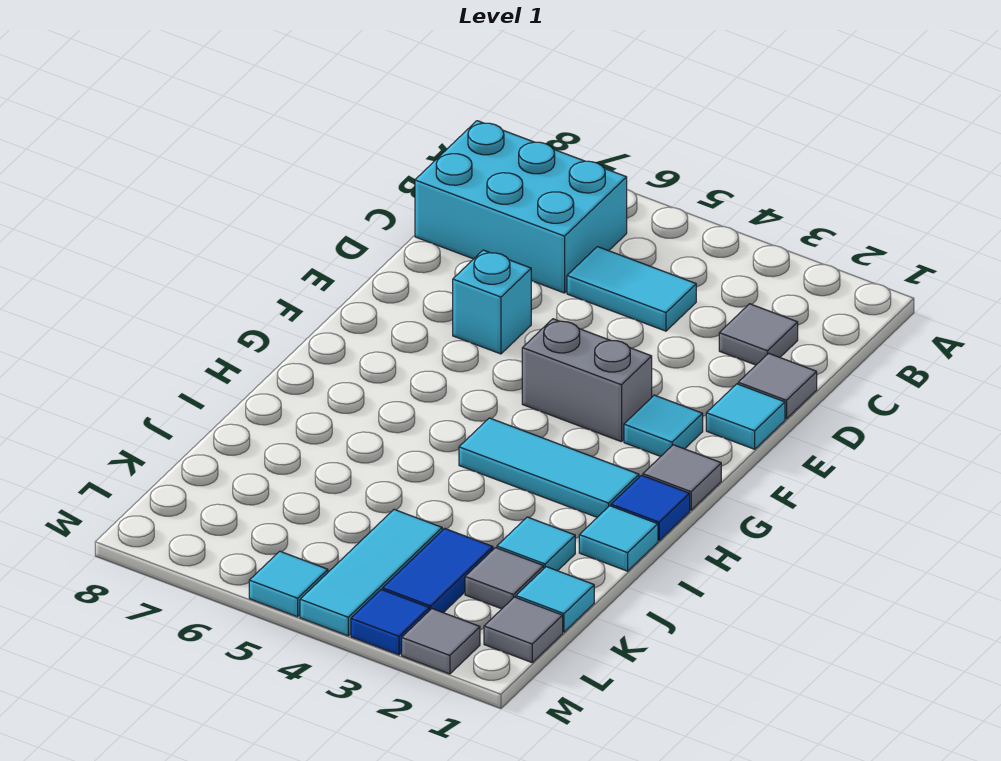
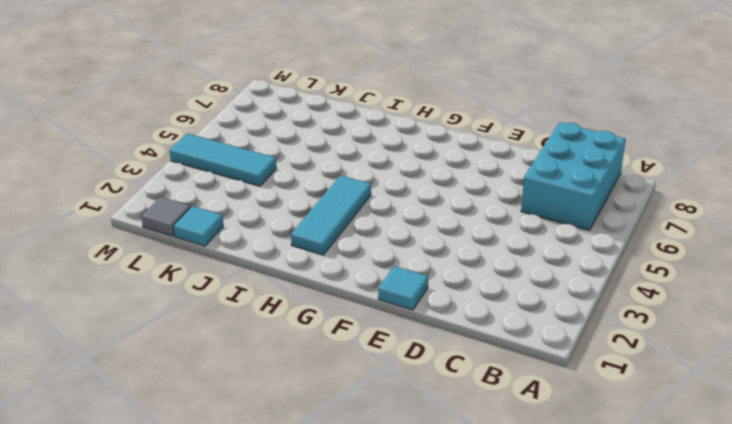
none -> grey 1x1 tile [719,304,798,365]
none -> cyan 1x2 tile [567,247,696,331]
none -> grey 1x1 tile [738,353,817,419]

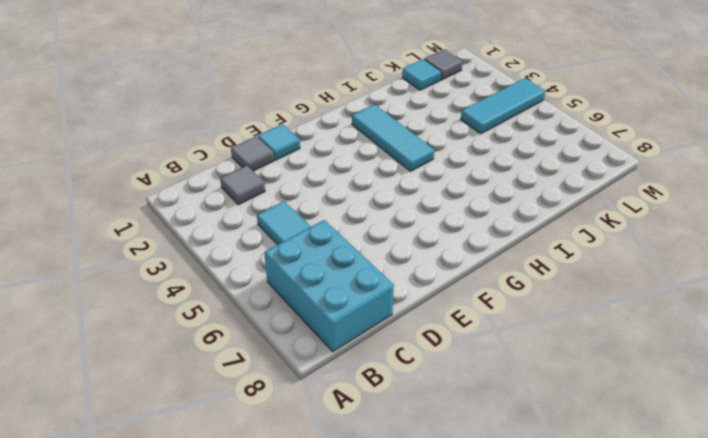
none -> cyan 1x1 brick [453,250,531,354]
none -> cyan 1x1 tile [624,395,703,457]
none -> grey 1x2 brick [522,319,652,442]

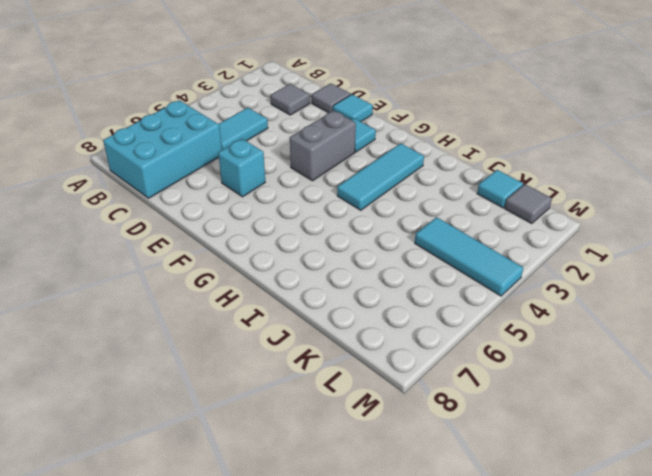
none -> grey 1x1 tile [643,445,721,510]
none -> blue 1x1 tile [611,475,690,541]
none -> cyan 1x1 tile [579,506,658,571]

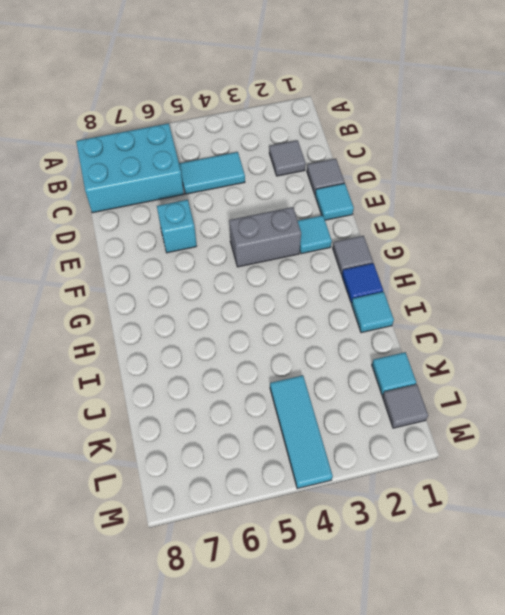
none -> cyan 1x3 tile [459,418,639,517]
none -> cyan 1x1 tile [497,517,575,571]
none -> grey 1x1 tile [465,548,544,609]

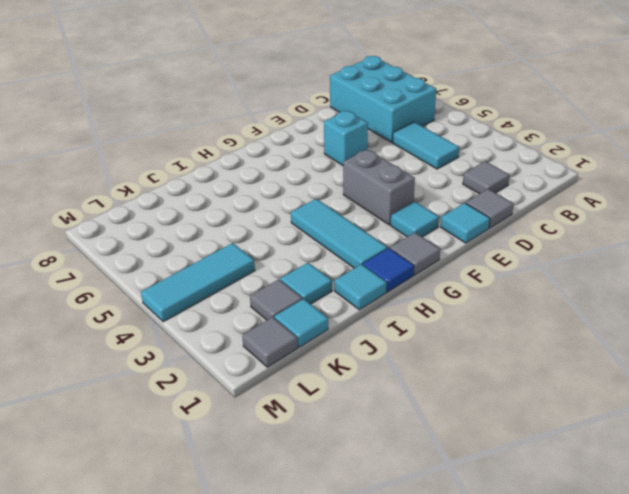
none -> blue 1x2 tile [383,529,493,613]
none -> grey 1x1 tile [402,609,480,674]
none -> blue 1x1 tile [351,589,429,655]

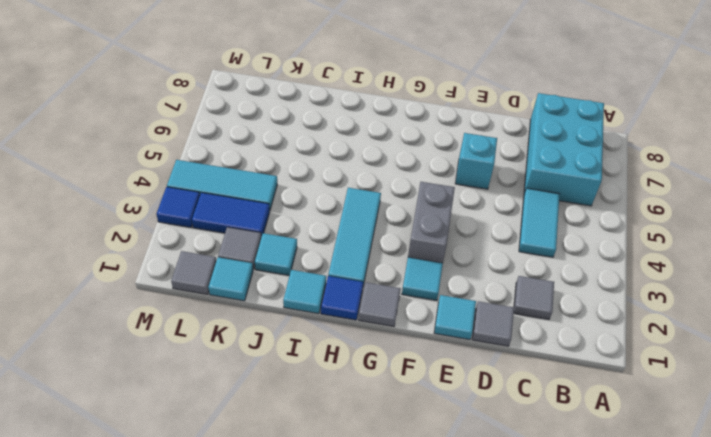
none -> grey 1x1 tile [402,609,480,674]
none -> cyan 1x1 tile [249,551,328,617]

